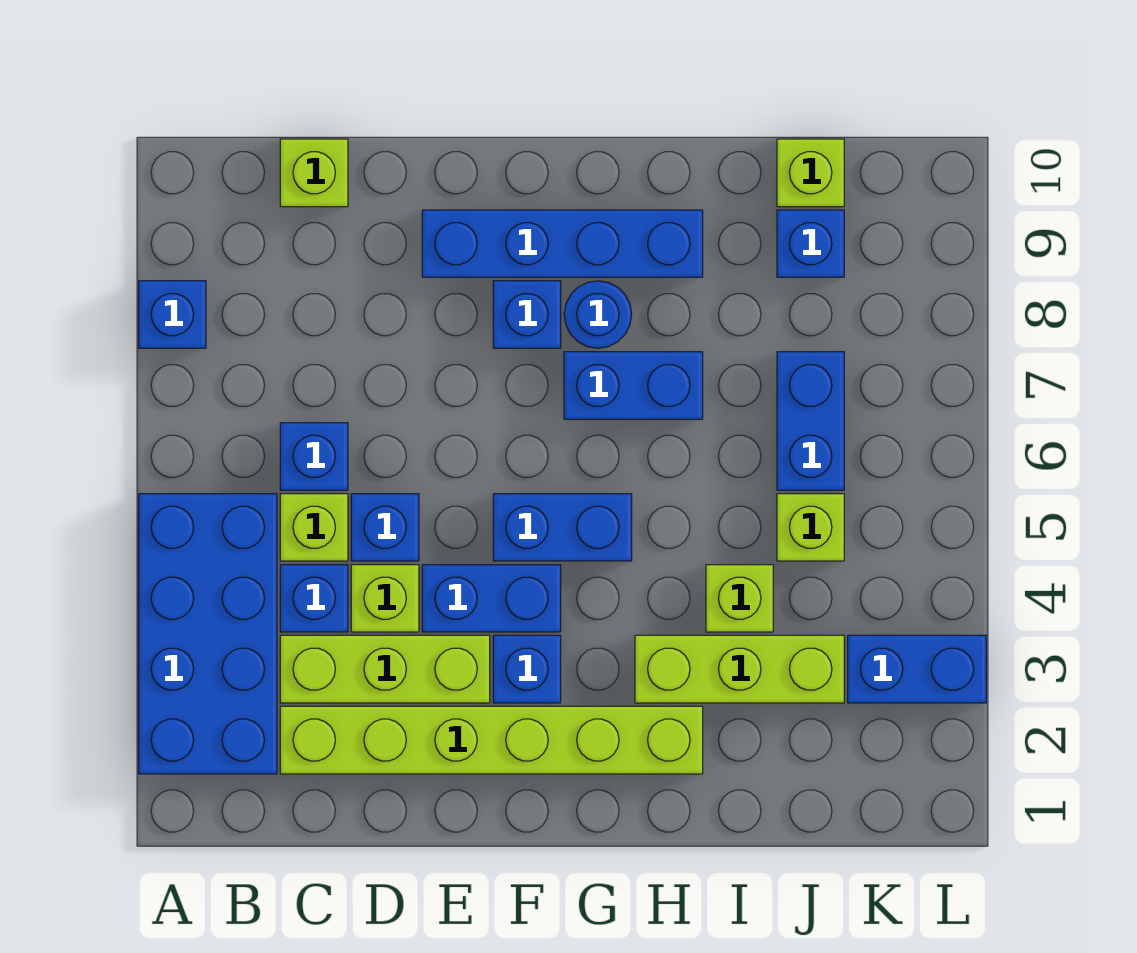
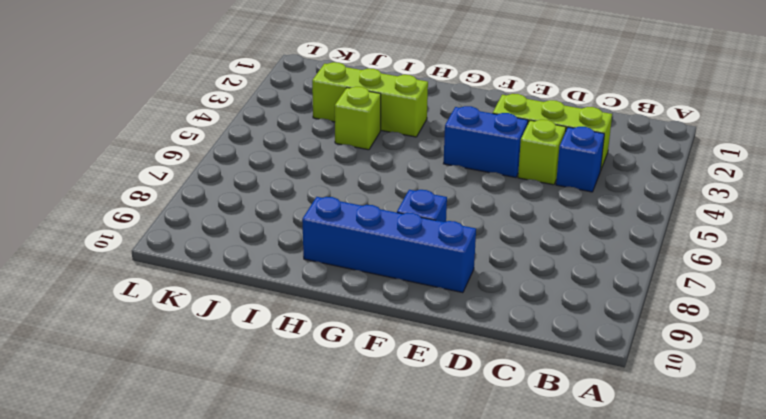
none -> blue 2x4 brick [139,494,277,774]
none -> blue 1x1 brick [139,281,206,348]
none -> lime 1x6 brick [280,706,703,774]

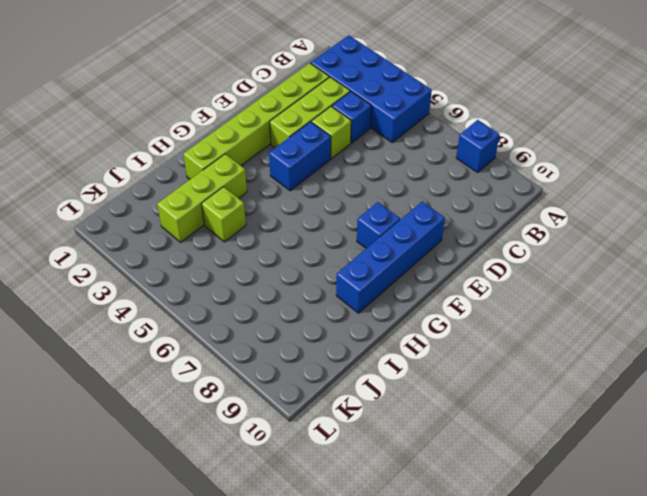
none -> lime 1x1 brick [280,494,348,561]
none -> blue 1x1 brick [280,423,348,490]
none -> lime 1x1 brick [280,139,348,207]

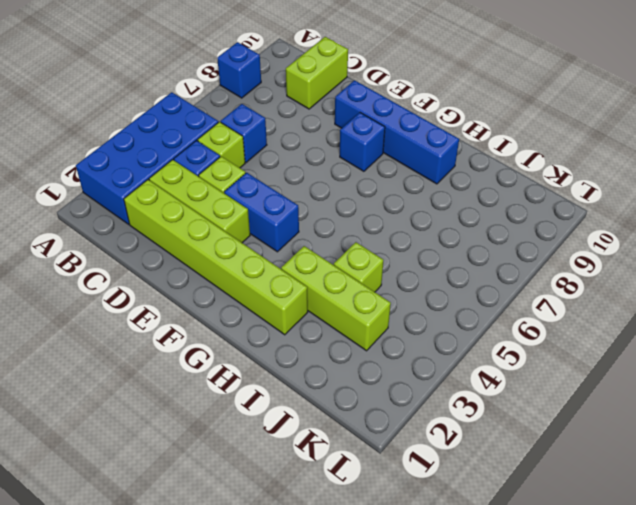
lime 1x2 brick [286,37,348,109] -> lime 1x1 brick [280,139,348,207]
none -> blue 1x1 brick [351,494,419,561]
none -> blue 1x1 brick [493,635,561,703]
none -> blue 1x2 brick [493,494,632,561]

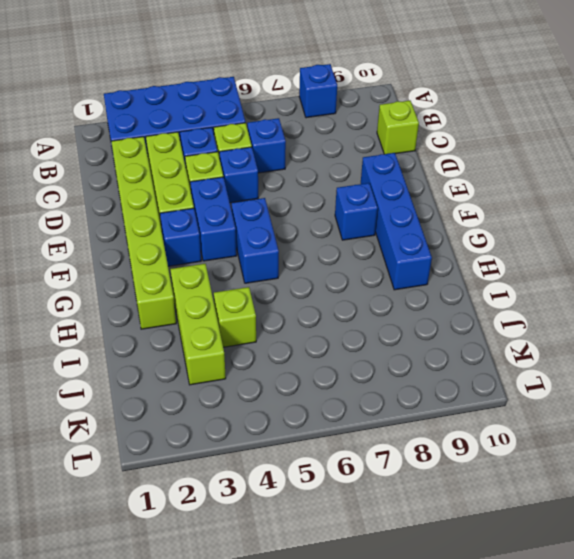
none -> blue 1x2 brick [564,352,703,419]
none -> blue 1x1 round brick [564,281,632,348]
none -> lime 1x1 brick [777,494,844,561]

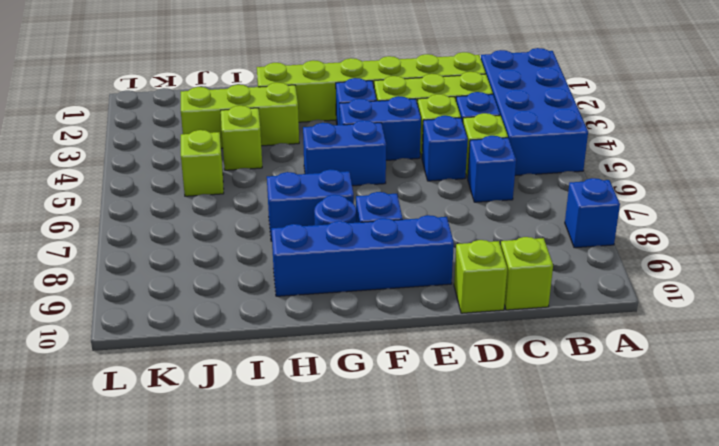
lime 1x1 brick [454,240,507,313] -> lime 1x1 brick moved to [777,139,844,207]
none -> blue 1x2 brick [777,352,844,490]
none -> blue 1x1 brick [777,210,844,277]
none -> blue 1x2 brick [848,635,986,703]

